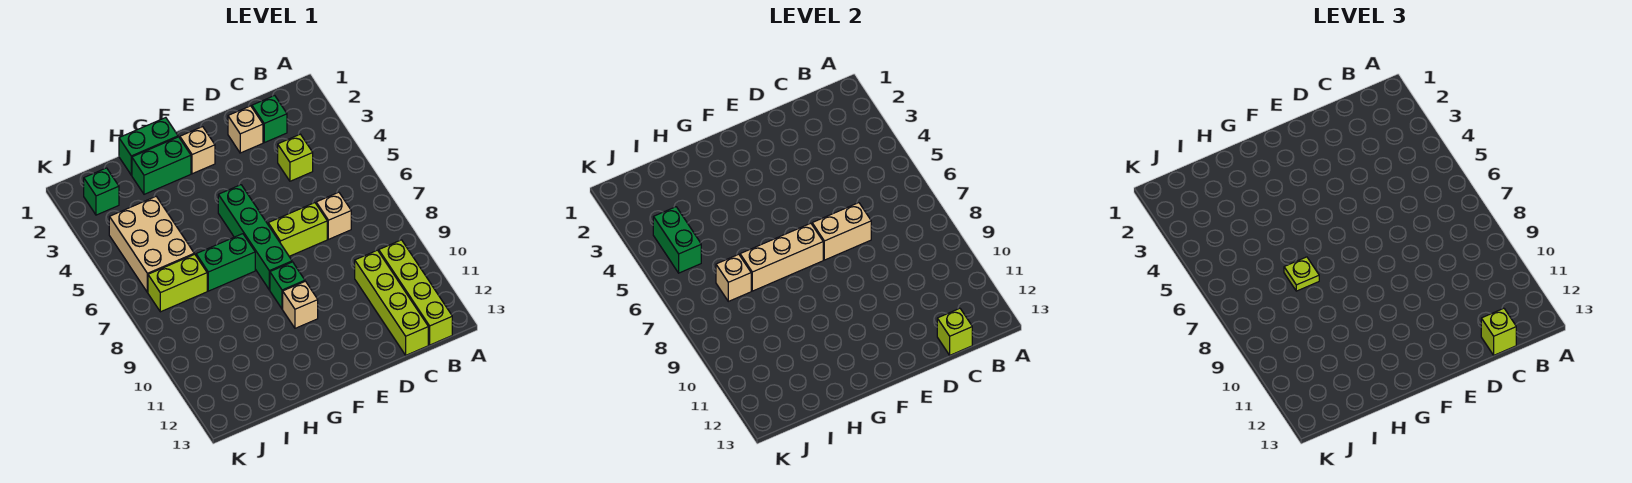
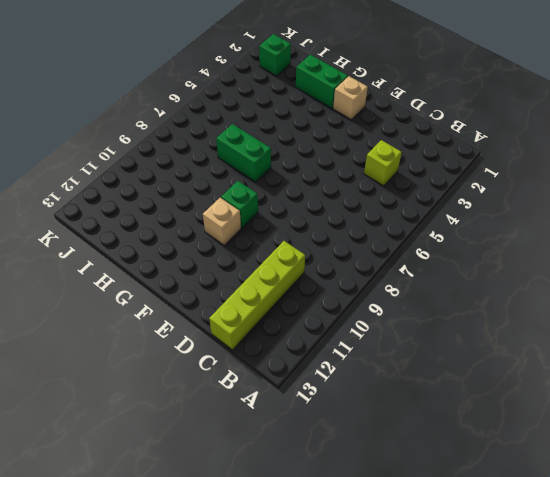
none -> lime 1x4 brick [379,240,452,345]
none -> green 1x1 brick [252,96,287,143]
none -> tan 1x1 brick [316,192,351,239]

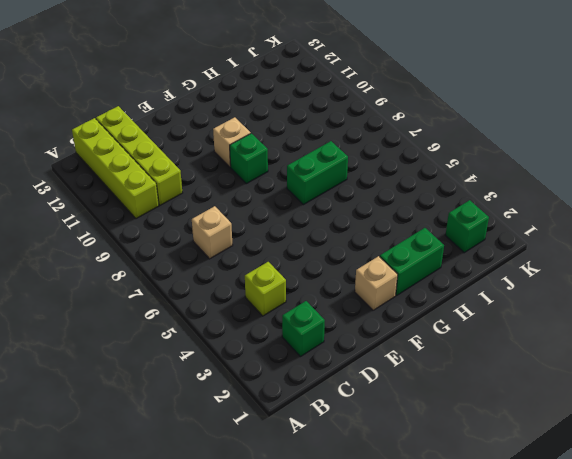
none -> tan 1x1 brick [228,106,263,153]
none -> lime 1x2 brick [268,203,327,256]
none -> green 1x4 brick [218,185,292,290]

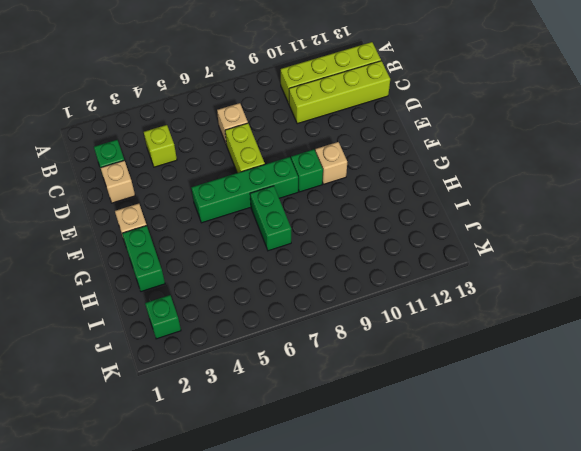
none -> green 1x2 brick [119,118,178,175]
none -> tan 2x3 brick [109,197,194,293]
none -> lime 1x2 brick [148,254,207,312]

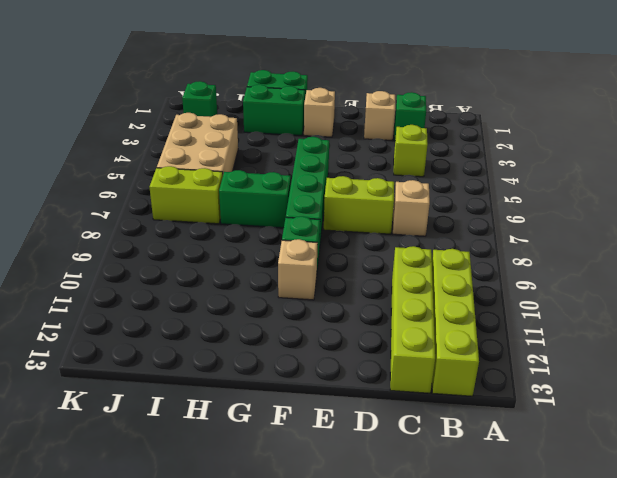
none -> lime 1x1 brick [937,308,972,355]
none -> tan 1x2 brick [812,203,871,260]
none -> tan 1x3 brick [740,223,823,291]

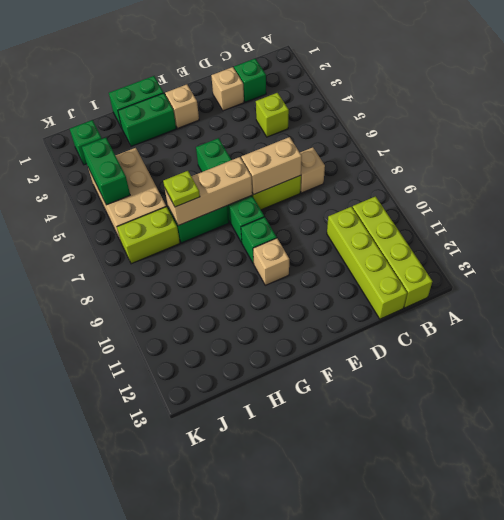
none -> lime 1x1 brick [937,308,972,355]
none -> tan 1x1 brick [716,254,751,301]
none -> lime 1x1 brick [1481,308,1516,355]

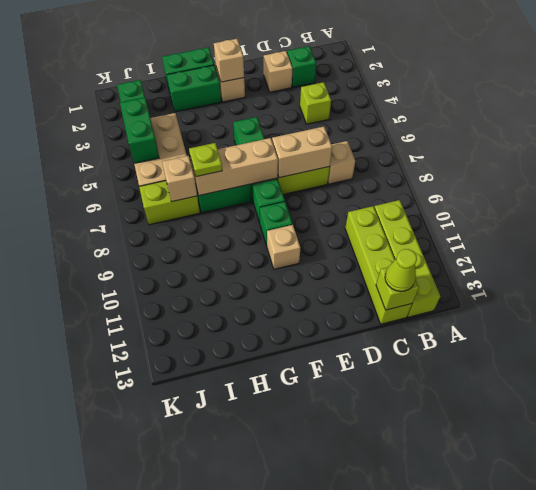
lime 1x1 cone [385,249,417,292] -> lime 1x1 brick [1481,308,1516,355]
tan 1x1 brick [214,39,244,82] -> none

